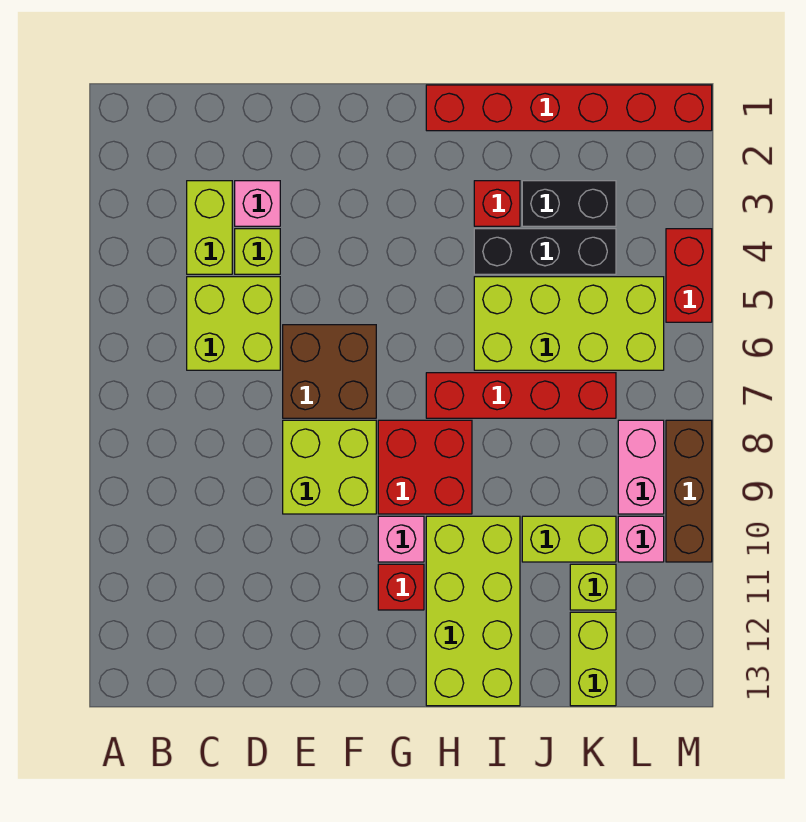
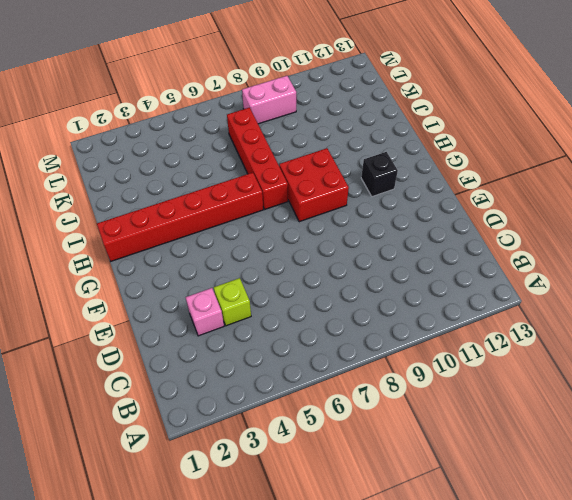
black 1x1 brick [361,152,398,197] -> red 1x1 brick [378,564,424,610]
red 1x6 brick [97,173,263,261] -> red 1x6 brick turned to [426,85,712,131]
none -> lime 1x2 brick [187,181,232,274]
none -> lime 2x2 brick [187,277,280,370]
none -> brown 2x2 brick [283,325,376,418]

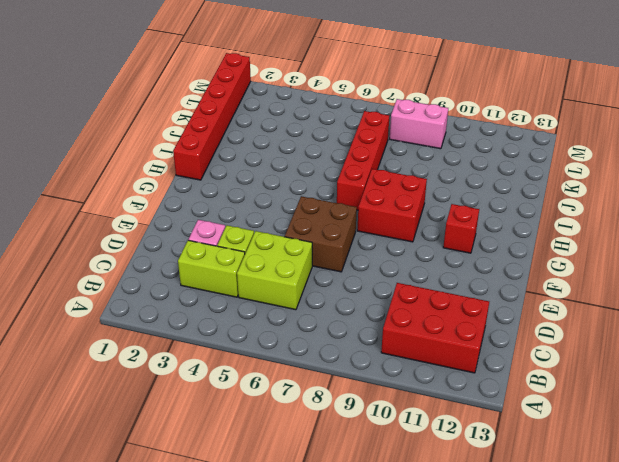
red 2x3 brick [381,283,489,373] -> none
none -> lime 2x2 brick [283,420,376,514]
none -> pink 1x1 brick [378,516,424,562]
none -> lime 2x4 brick [426,516,520,706]

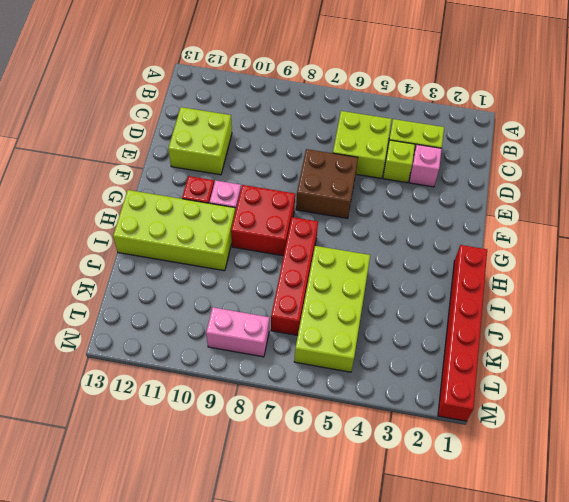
lime 2x2 brick [168,107,232,175] -> lime 2x2 brick moved to [283,420,376,514]
none -> red 1x1 brick [474,181,520,226]
none -> black 1x3 brick [474,229,616,274]
none -> black 1x2 brick [522,181,616,226]

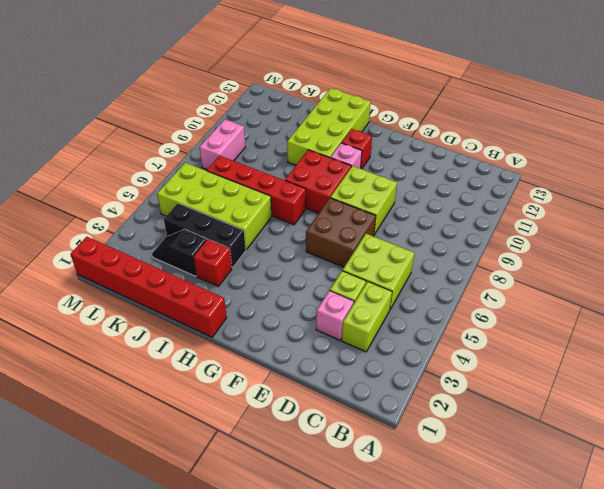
black 1x2 slope [152,229,207,276] -> black 1x2 brick [522,181,616,226]
none -> lime 1x2 brick [522,516,616,562]
none -> lime 1x1 brick [570,564,616,610]
none -> lime 1x2 brick [570,612,616,706]

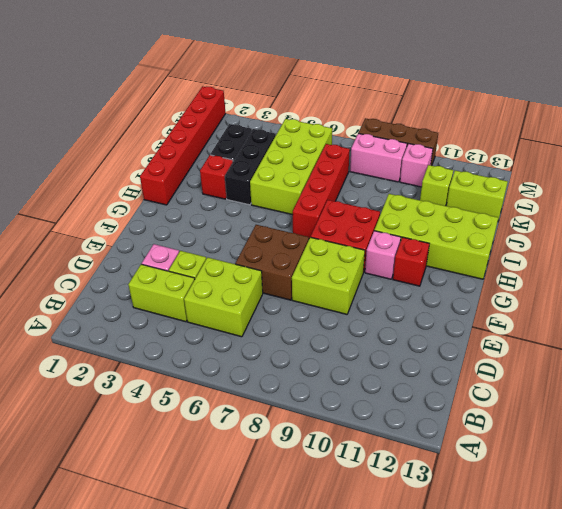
none -> lime 1x2 brick [522,516,616,562]
none -> red 1x2 brick [666,229,712,322]

